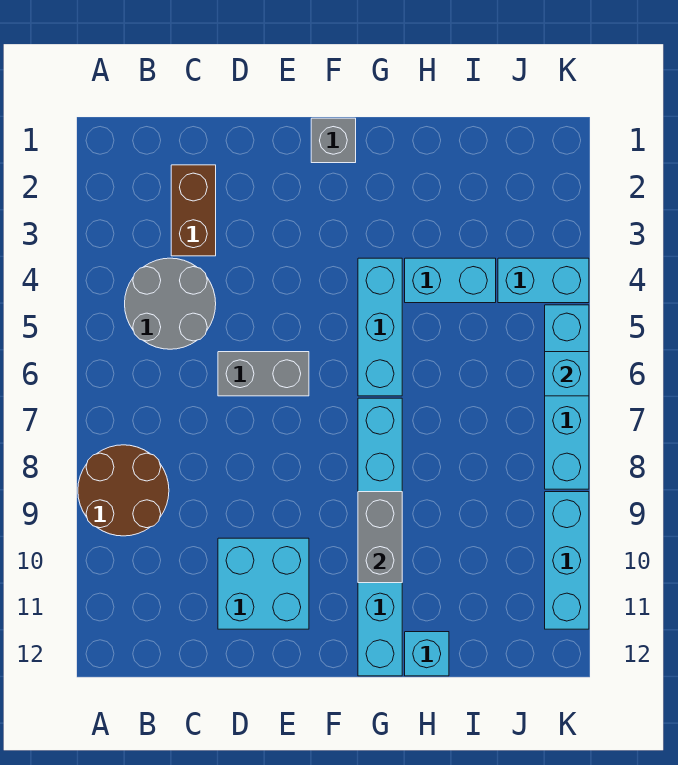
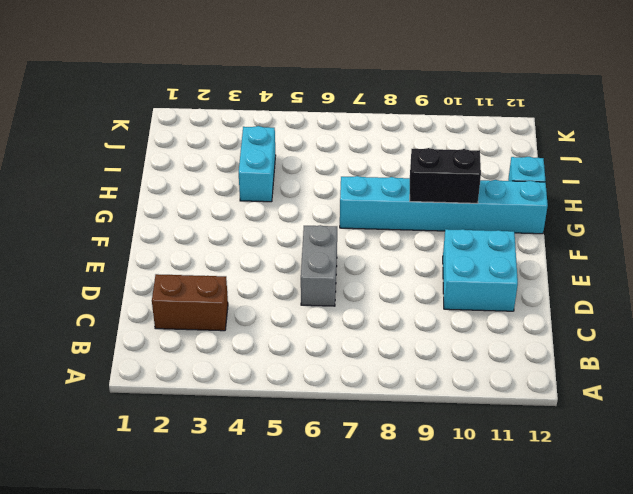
black 1x2 brick [410,148,481,203] -> grey 1x2 brick [358,492,402,583]
none -> brown 2x2 round brick [78,445,169,536]
none -> grey 2x2 round brick [125,258,216,349]
none -> grey 1x1 brick [311,118,356,163]

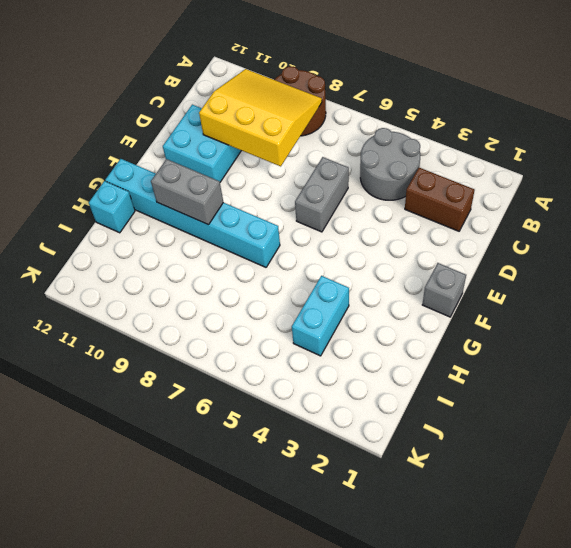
yellow 3x3 slope [199,69,322,166] -> none
none -> cyan 1x3 brick [358,258,402,396]
none -> cyan 1x2 brick [498,258,589,303]
none -> cyan 1x4 brick [545,305,589,489]

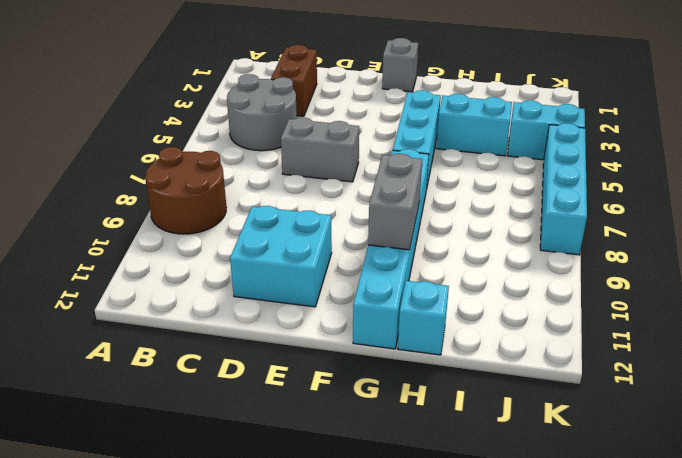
none -> cyan 1x3 brick [545,492,589,629]
none -> cyan 1x1 brick [545,352,589,396]

